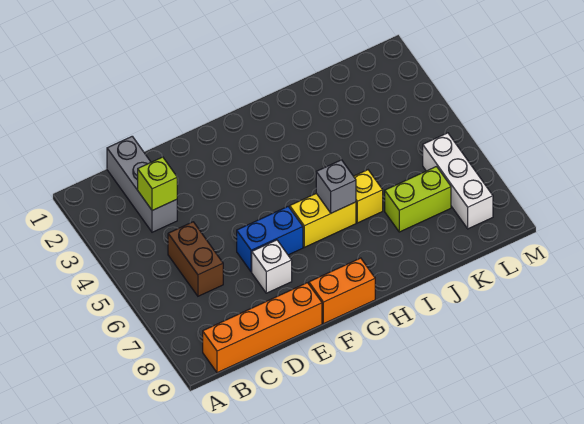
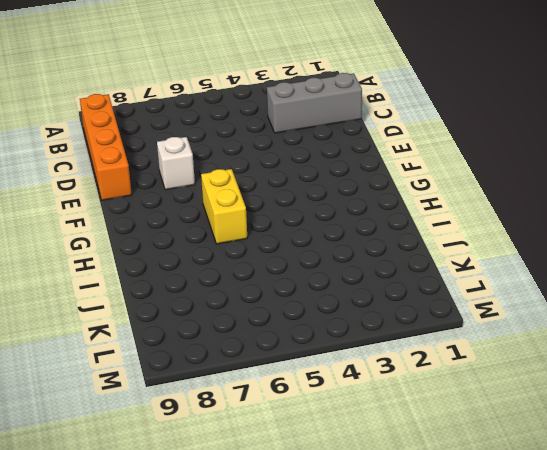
none -> brown 1x2 brick [168,222,223,296]
none -> blue 1x2 brick [237,206,303,272]
none -> orange 1x2 brick [309,258,375,324]

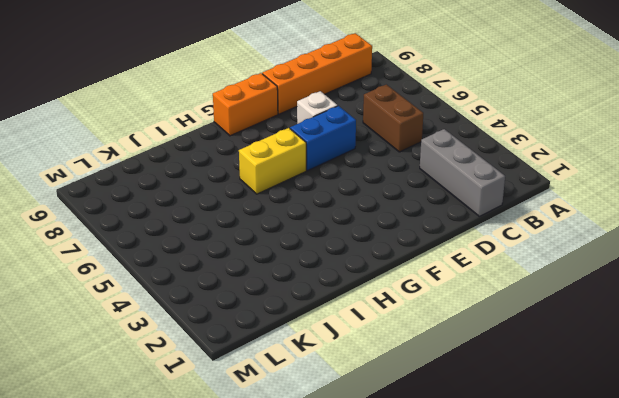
none -> yellow 1x1 brick [354,170,383,223]
none -> lime 1x2 brick [385,167,451,232]
none -> white 1x3 brick [423,133,493,229]

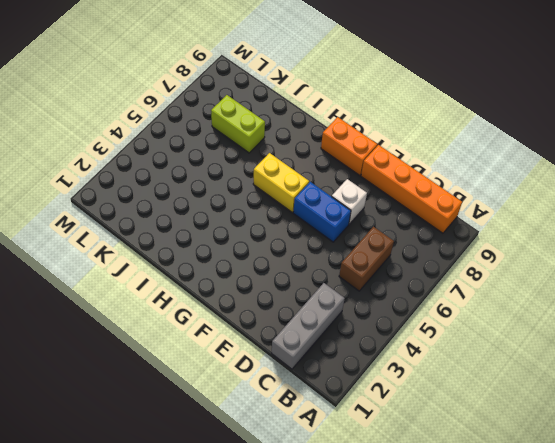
none -> yellow 1x1 brick [354,170,383,223]
none -> white 1x3 brick [423,133,493,229]
none -> lime 1x1 brick [138,157,177,211]

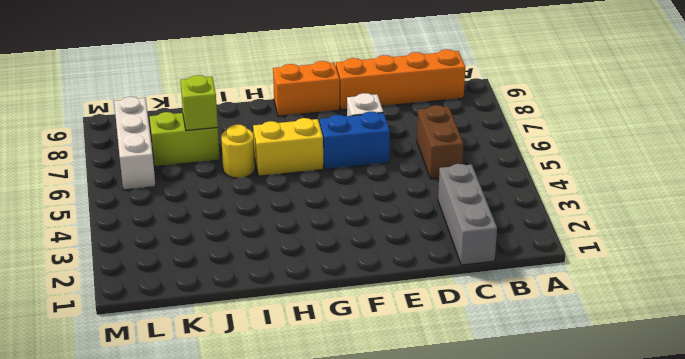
yellow 1x1 round brick [221,125,255,178] -> yellow 1x1 brick [354,170,383,223]
lime 1x1 brick [180,75,218,131] -> lime 1x1 brick moved to [138,157,177,211]
none -> grey 1x1 brick [316,160,356,213]

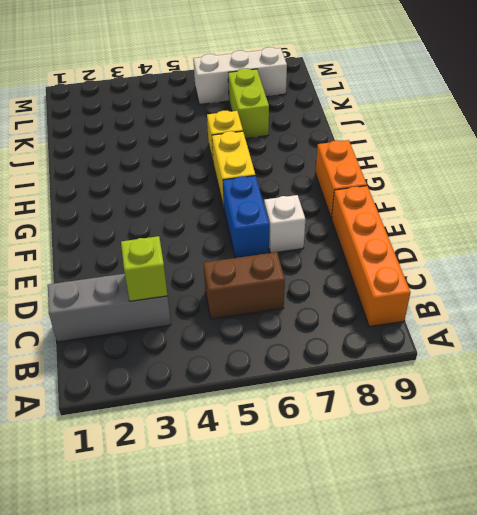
none -> grey 1x1 brick [316,160,356,213]

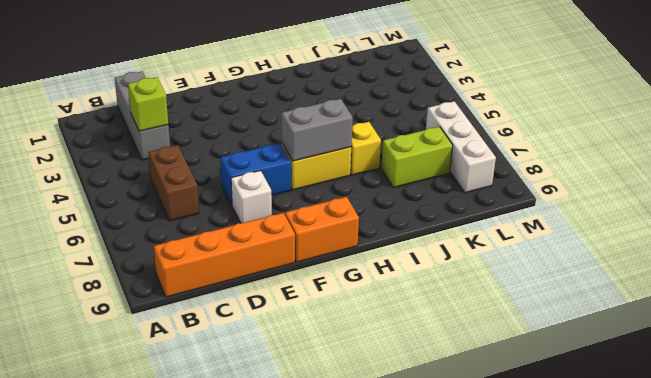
grey 1x2 brick [282,99,353,161] -> grey 1x1 brick [316,160,356,213]

